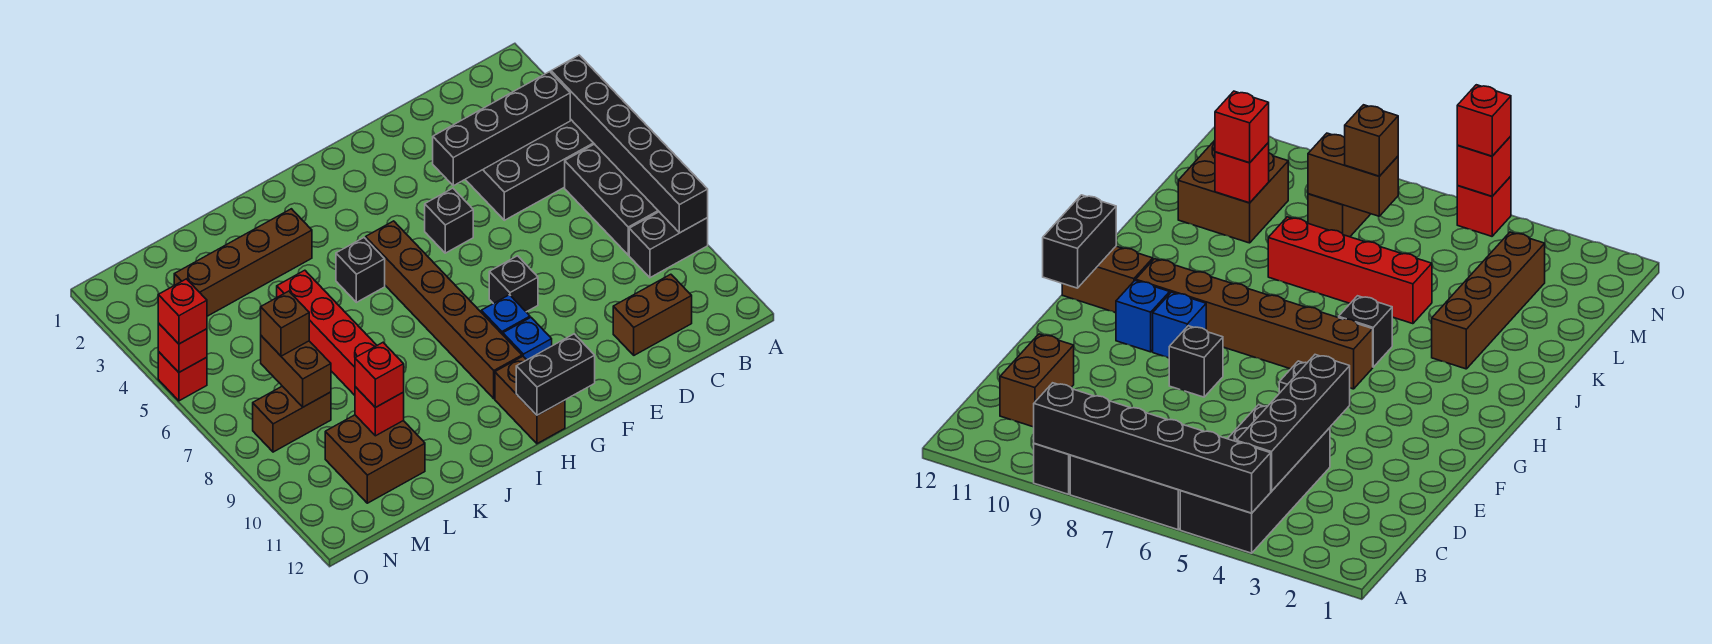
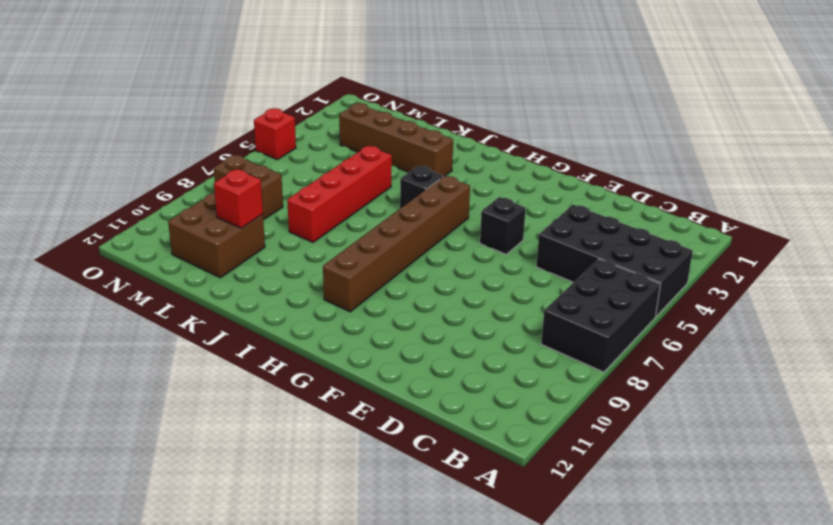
none -> black 1x2 brick [629,212,708,278]
none -> brown 1x2 brick [613,274,692,355]
none -> black 1x1 brick [489,256,538,312]

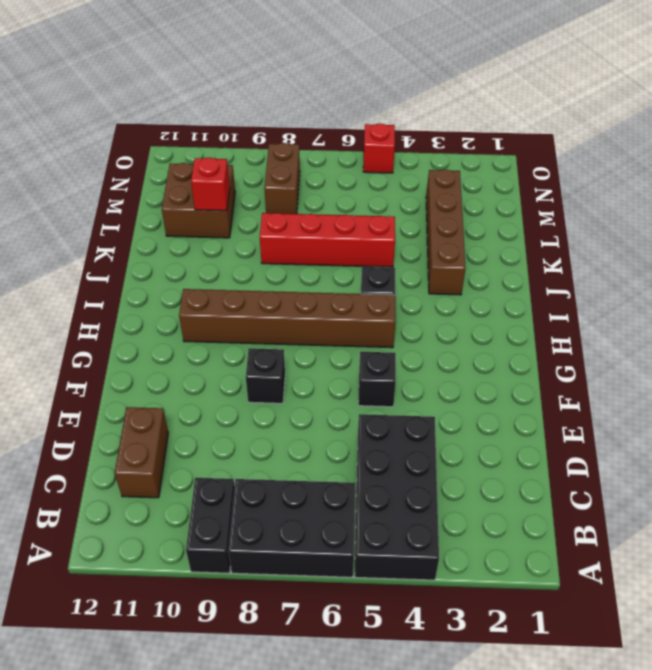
none -> blue 1x1 brick [481,295,530,335]
none -> blue 1x1 brick [503,318,552,360]
none -> brown 1x2 brick [495,356,565,444]

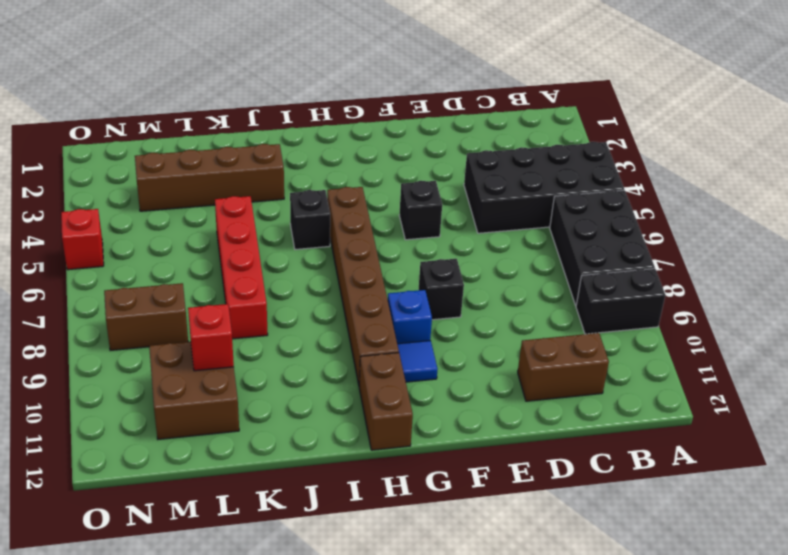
blue 1x1 tile [397,340,438,382] -> blue 1x1 brick [503,318,552,360]
none -> black 1x6 brick [551,55,708,233]
none -> black 1x4 brick [433,72,570,186]
none -> black 1x2 brick [516,334,595,415]

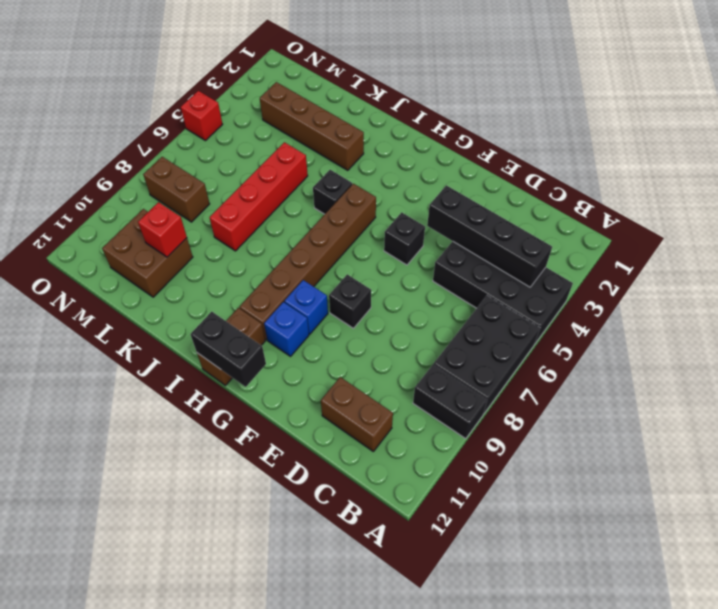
none -> black 1x6 brick [551,55,708,233]
none -> brown 1x2 brick [261,336,331,407]
none -> red 1x1 brick [158,323,207,372]

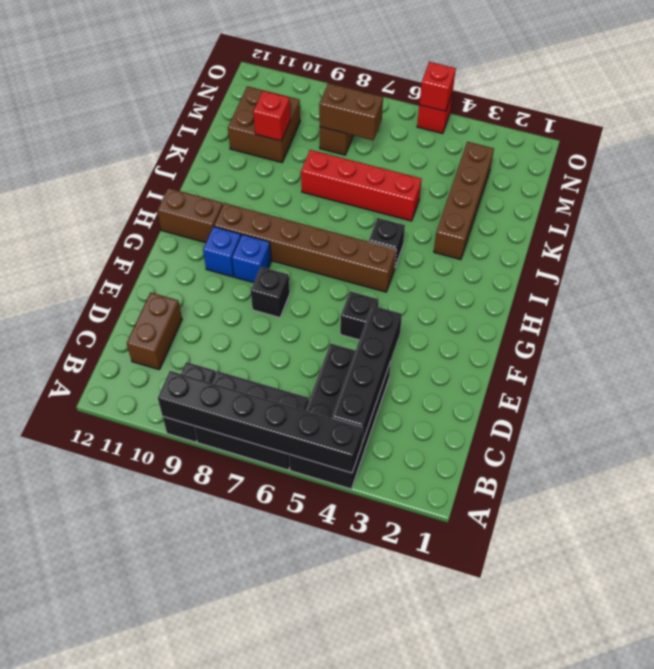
none -> black 1x2 brick [516,334,595,415]
none -> red 1x1 brick [355,343,404,408]
none -> brown 1x1 brick [261,291,309,356]

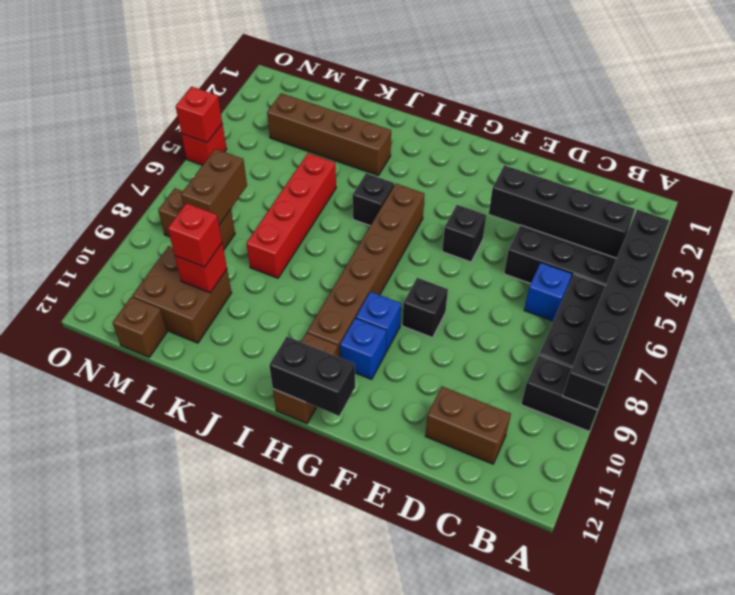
blue 1x1 brick [524,263,572,321] -> none
brown 1x1 brick [112,297,167,357] -> brown 1x1 brick moved to [261,291,309,356]
none -> red 1x1 brick [158,279,207,344]

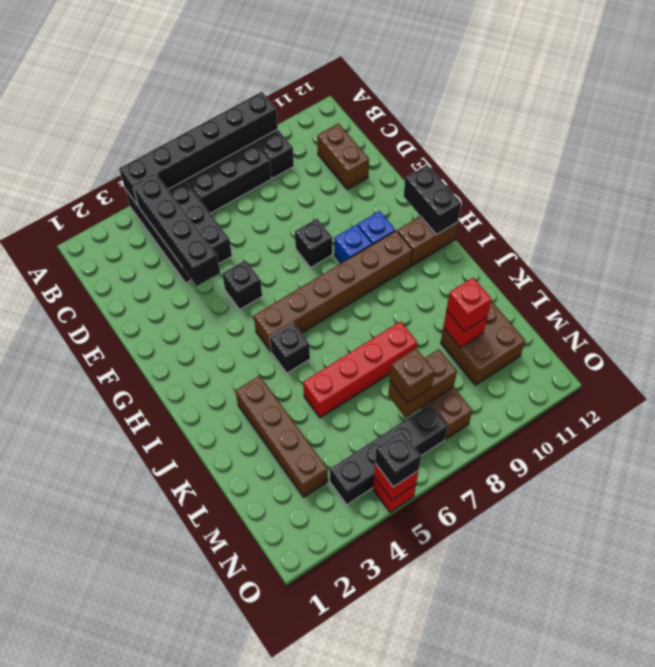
black 1x4 brick [330,404,448,505] -> none
black 1x1 brick [375,432,421,487] -> red 1x1 brick [158,279,207,344]

